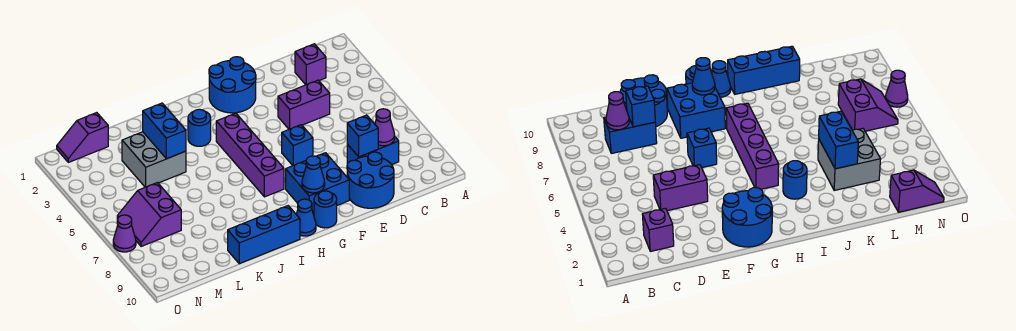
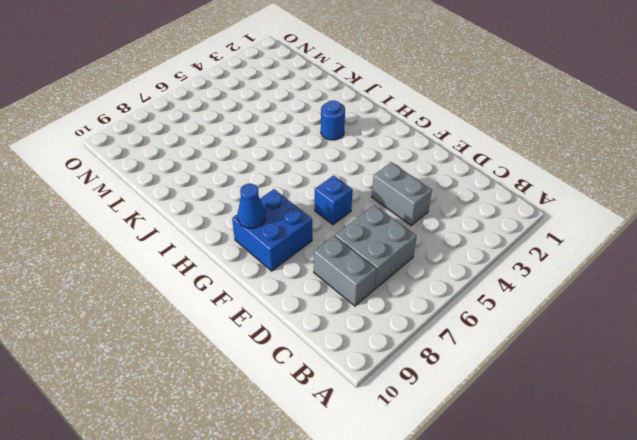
grey 2x2 brick [335,205,417,289] -> grey 2x2 brick moved to [122,132,186,187]
grey 1x2 brick [314,236,377,306] -> blue 1x2 brick [347,137,399,165]
grey 1x2 brick [372,162,432,225] -> purple 1x2 brick [278,80,330,129]
none -> purple 1x1 brick [295,44,326,85]
none -> blue 2x2 round brick [347,152,394,208]
none -> blue 2x2 round brick [209,57,256,113]

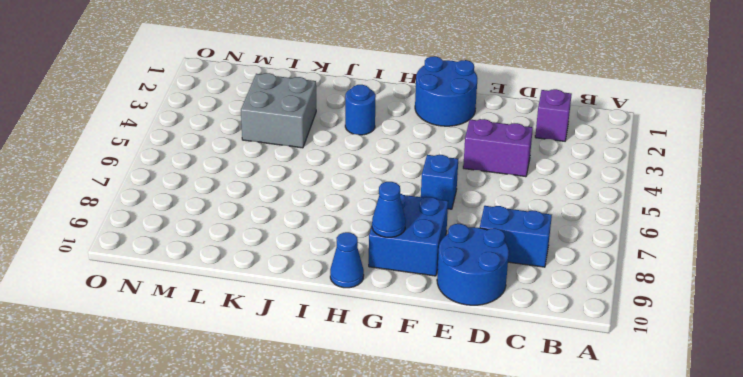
none -> blue 1x1 round brick [314,191,337,228]
none -> purple 1x4 brick [216,113,284,197]
none -> blue 1x3 brick [228,206,300,264]

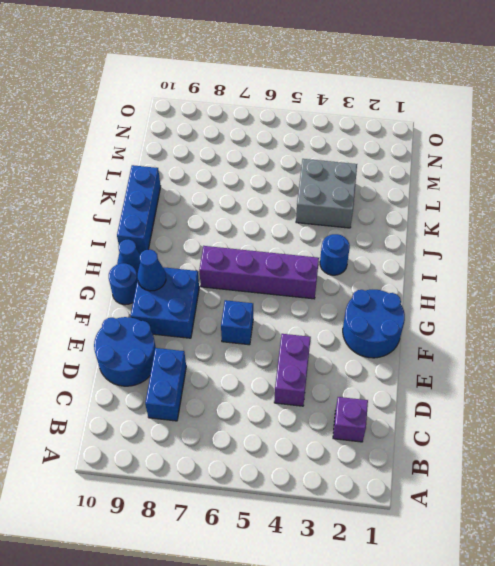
none -> purple 1x2 slope [57,113,108,162]
none -> purple 2x2 slope [117,183,181,247]
none -> purple 1x1 cone [113,215,136,252]

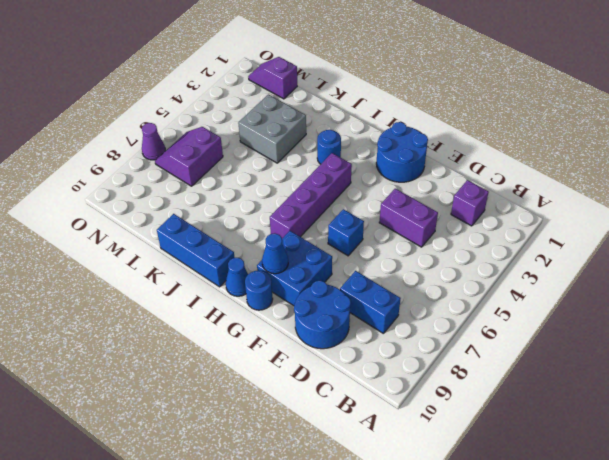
none -> purple 1x1 cone [375,109,395,146]
none -> blue 1x1 brick [347,115,378,157]
none -> blue 1x2 brick [143,103,186,159]

